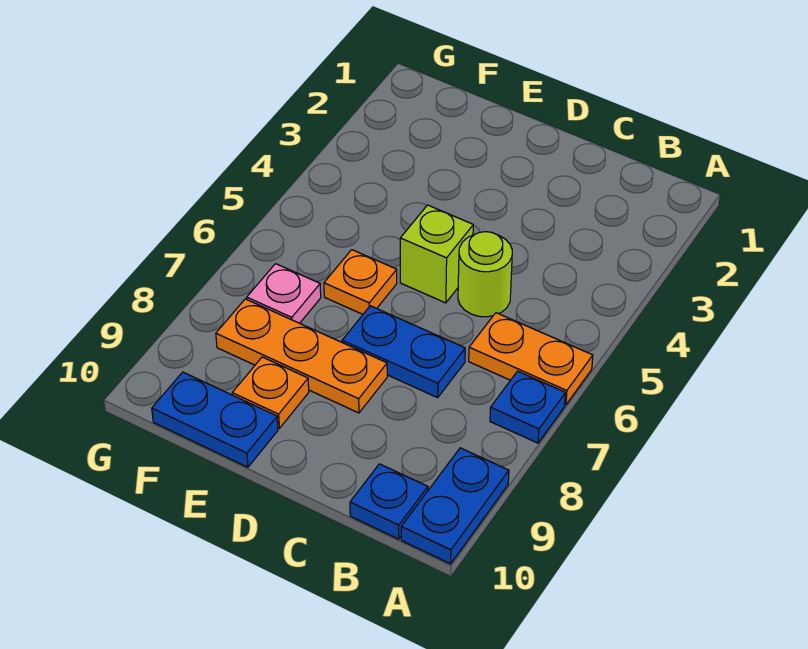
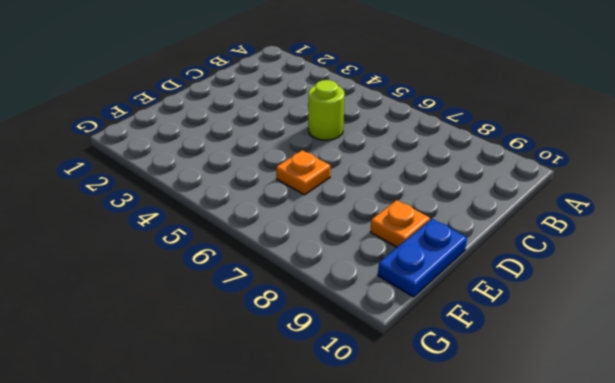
none -> orange 1x2 plate [469,313,593,405]
none -> blue 1x1 plate [490,371,566,443]
none -> blue 1x2 plate [401,448,509,564]

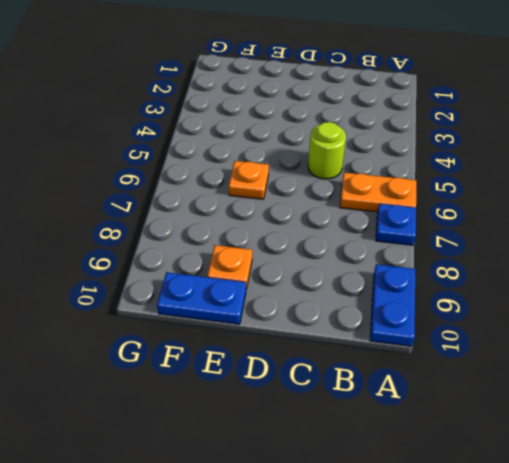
none -> blue 1x1 plate [350,464,428,539]
none -> blue 1x2 plate [342,306,465,398]
none -> lime 1x1 brick [400,205,473,303]

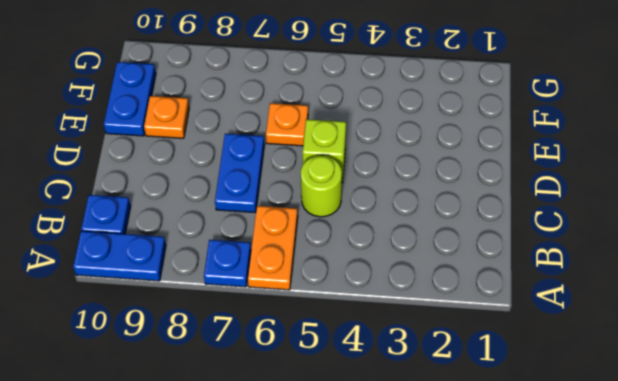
none -> orange 1x3 plate [216,299,387,413]
none -> pink 1x1 plate [247,264,321,323]

